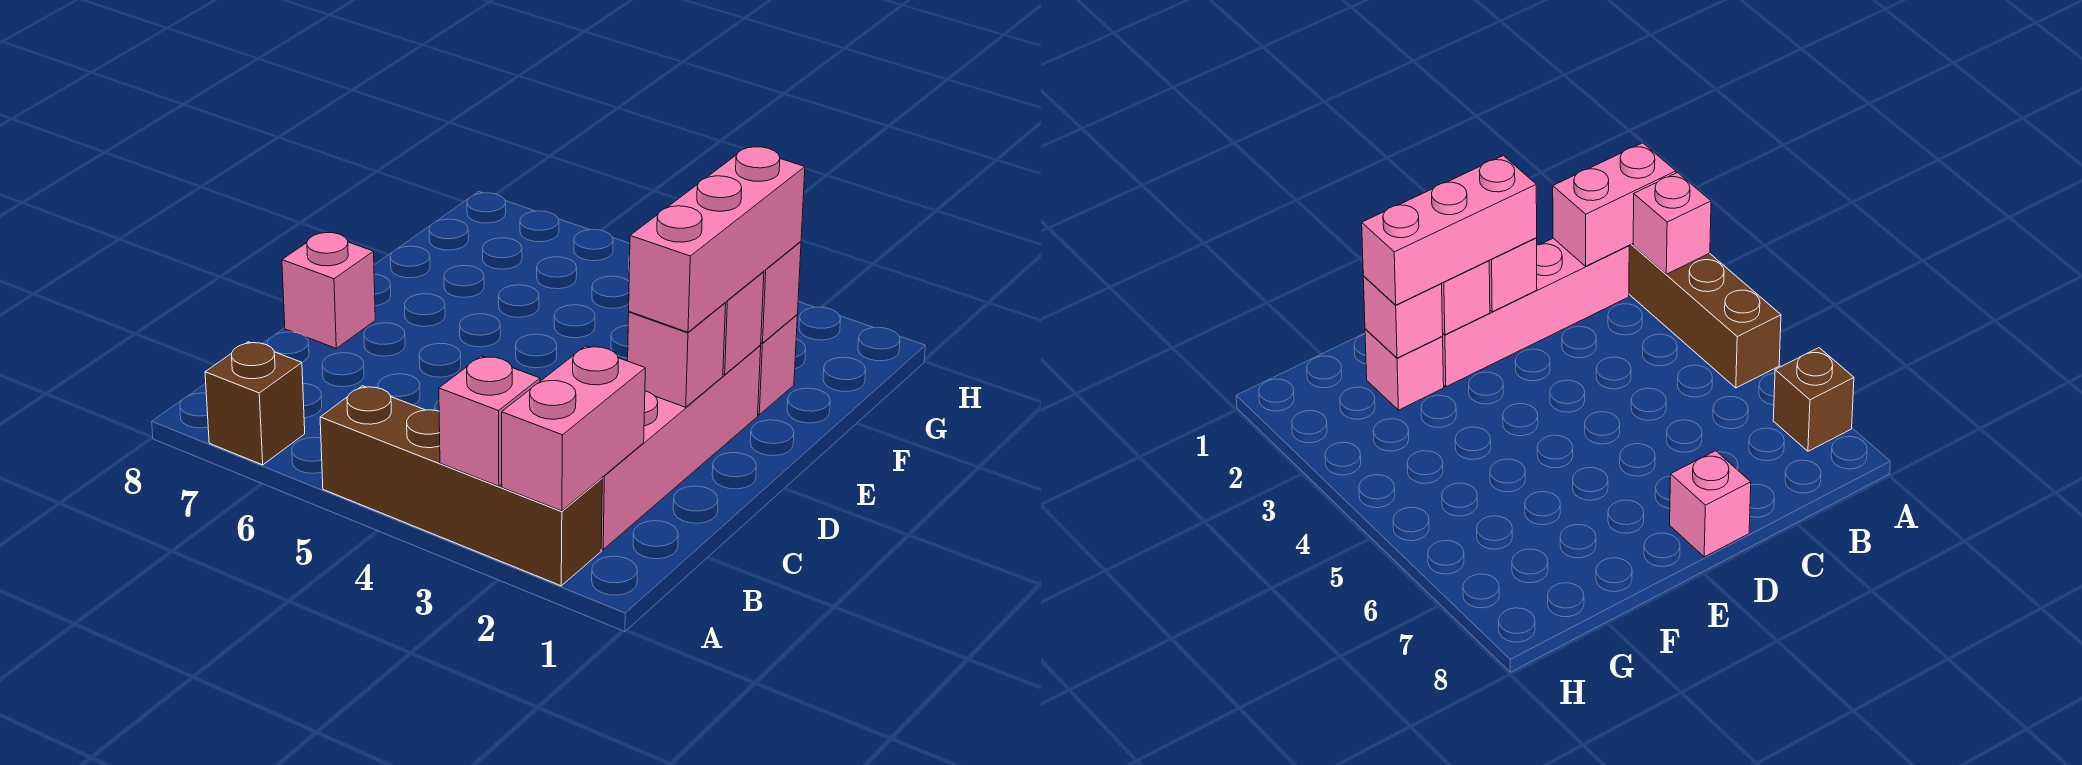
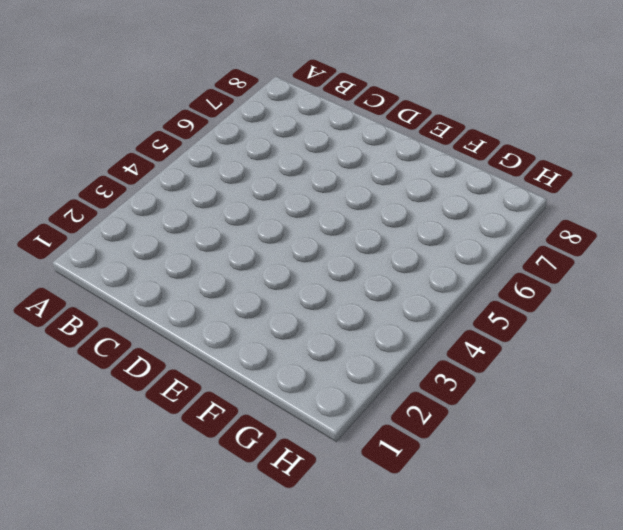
none -> brown 1x4 brick [320,386,602,586]
none -> brown 1x1 brick [205,342,305,465]

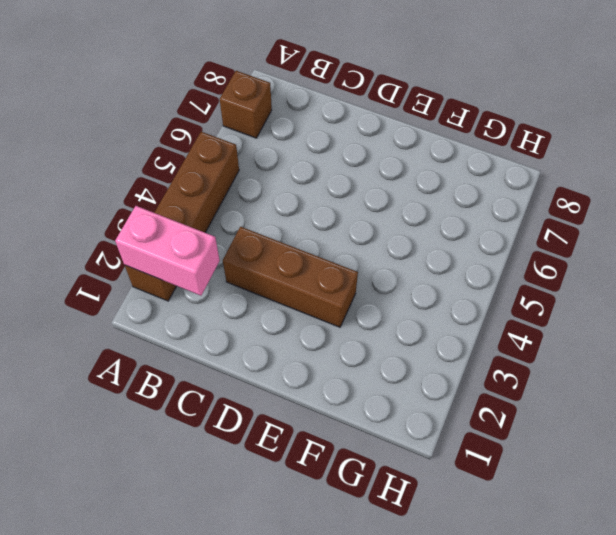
brown 1x3 brick [223,227,358,327] -> none
none -> pink 1x4 brick [601,346,761,549]
none -> pink 1x1 brick [282,233,375,348]

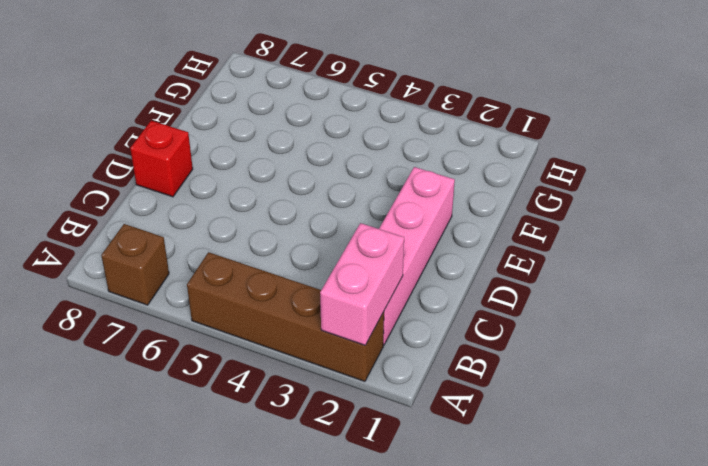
red 1x1 brick [130,121,193,197] -> pink 1x1 brick [282,233,375,348]
none -> pink 1x1 brick [758,315,797,415]
none -> pink 1x1 brick [439,356,540,486]

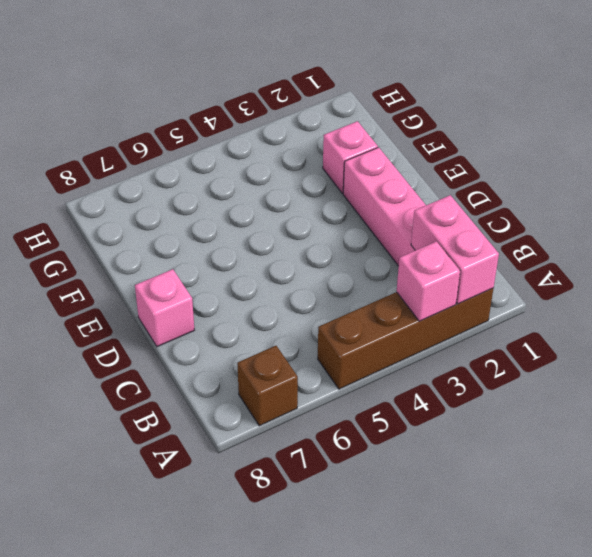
none -> pink 1x1 brick [628,303,726,407]
none -> pink 1x1 brick [723,272,764,375]

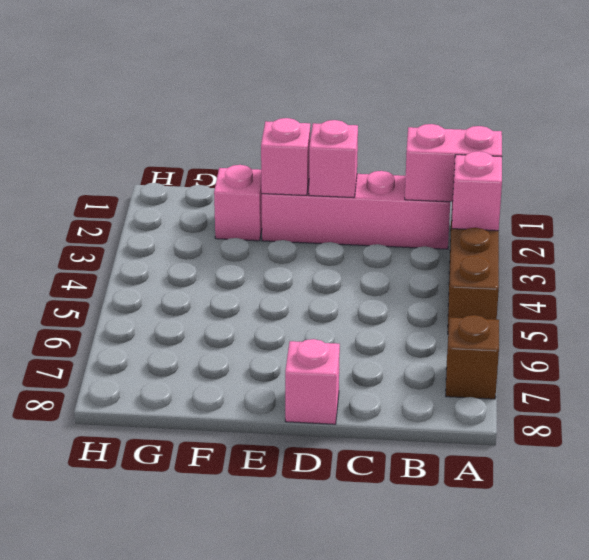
none -> pink 1x1 brick [761,241,801,343]
none -> pink 1x3 brick [629,147,805,332]

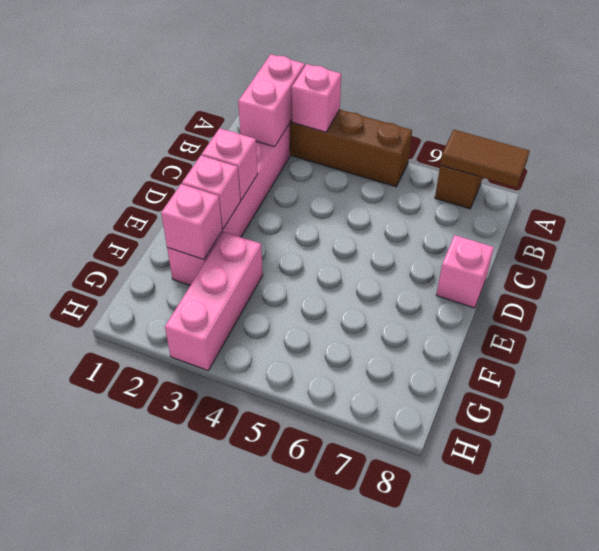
brown 1x2 tile [440,130,529,187] -> none
pink 1x3 brick [165,232,263,370] -> pink 1x3 brick moved to [629,147,805,332]

